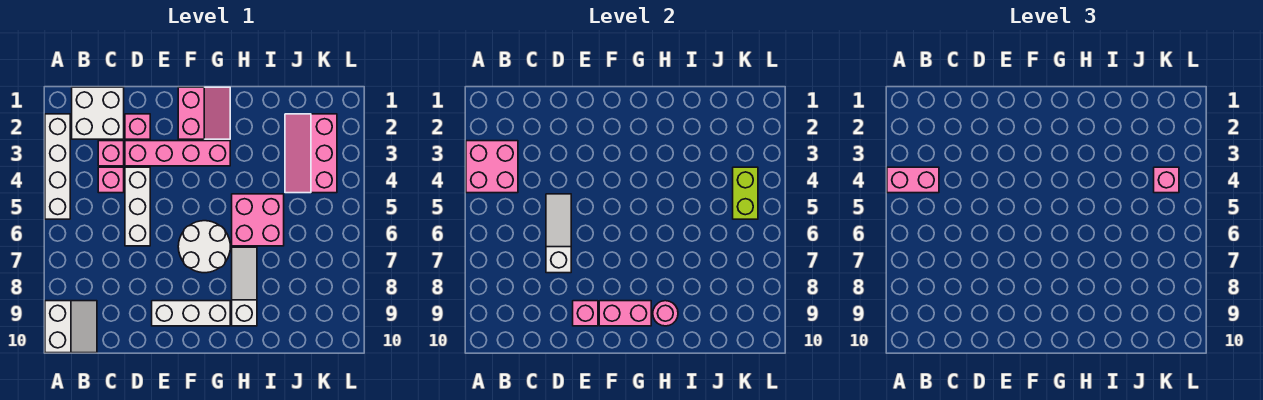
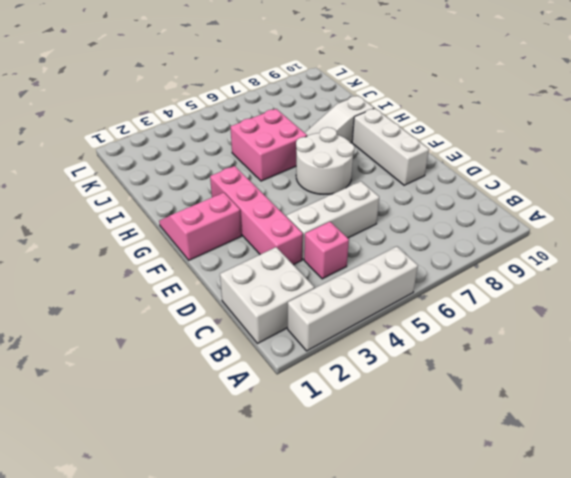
none -> white 2x2 slope [45,301,97,353]
none -> pink 1x1 brick [98,141,124,166]
none -> pink 1x1 brick [125,114,150,139]

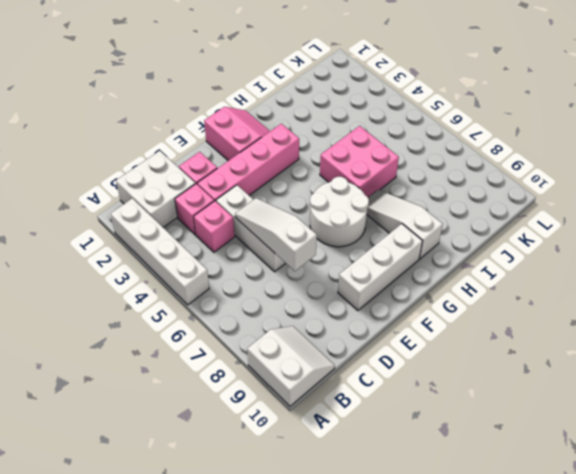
none -> pink 2x3 slope [285,114,337,193]
none -> pink 2x2 brick [466,141,518,193]
none -> pink 1x1 brick [573,301,598,326]

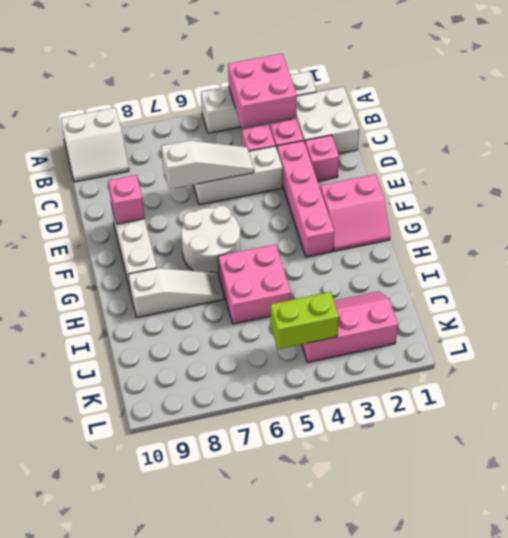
none -> pink 1x2 brick [599,301,651,326]
none -> pink 1x1 round brick [653,301,678,326]
none -> pink 1x2 brick [887,167,939,193]

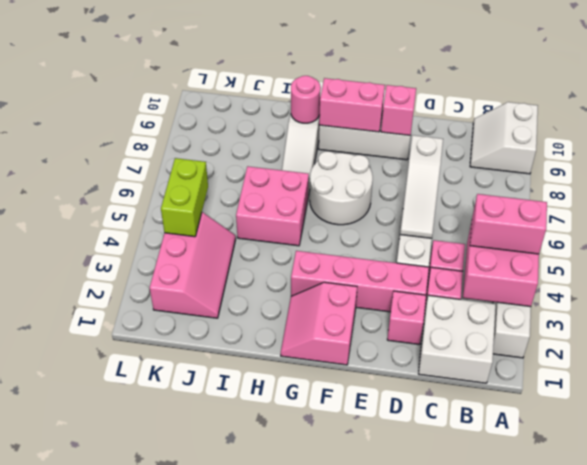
none -> pink 1x1 brick [1154,167,1179,193]

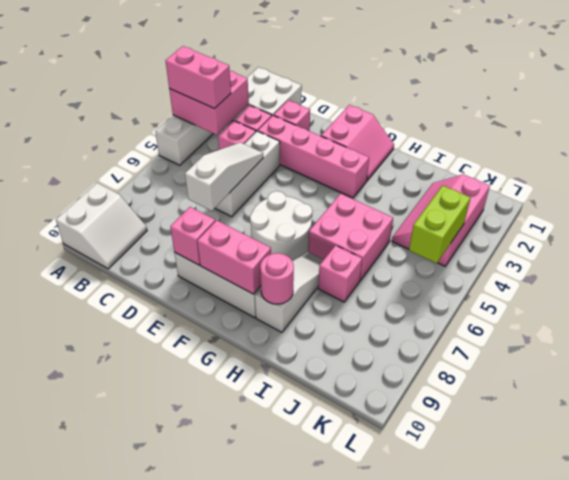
pink 1x1 brick [318,245,362,302] -> pink 1x1 brick moved to [1154,167,1179,193]

